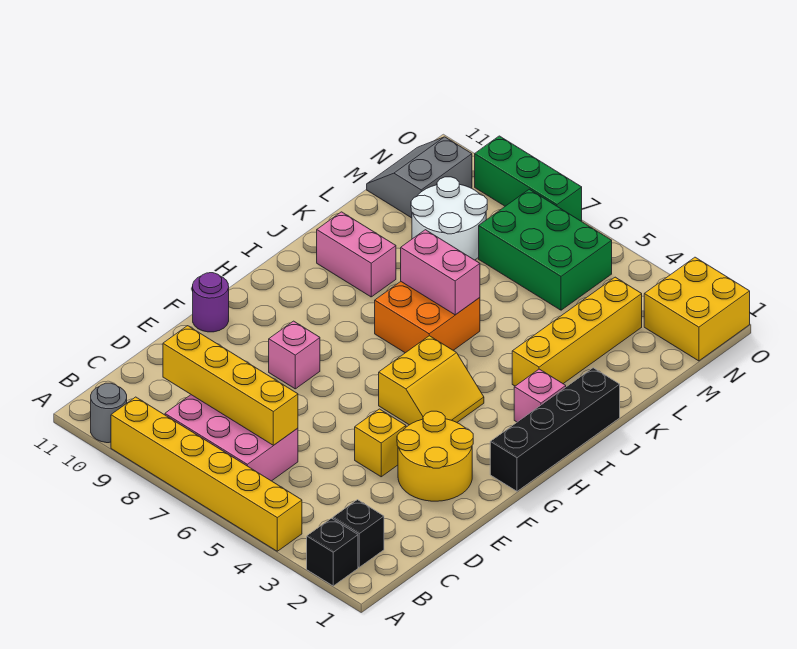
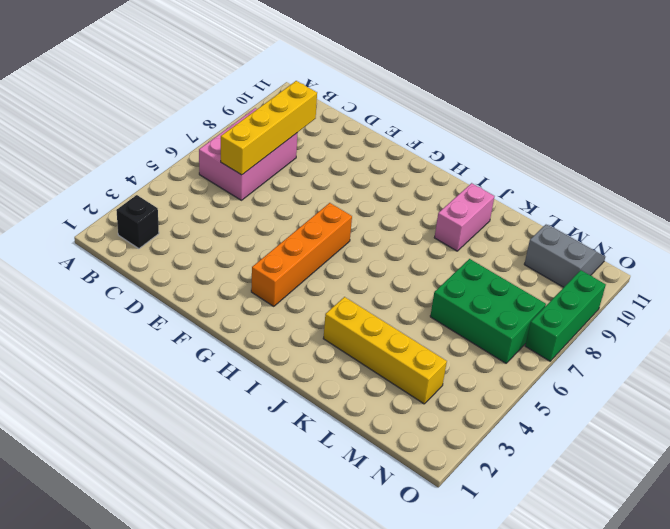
orange 1x4 brick [251,203,352,306] -> yellow 2x2 slope [379,336,484,425]
green 2x3 brick [430,259,546,363] -> green 2x3 brick turned to [479,189,612,310]
none -> black 1x1 brick [307,518,358,586]
none -> yellow 1x6 brick [111,397,302,551]
none -> grey 1x1 round brick [91,383,127,443]

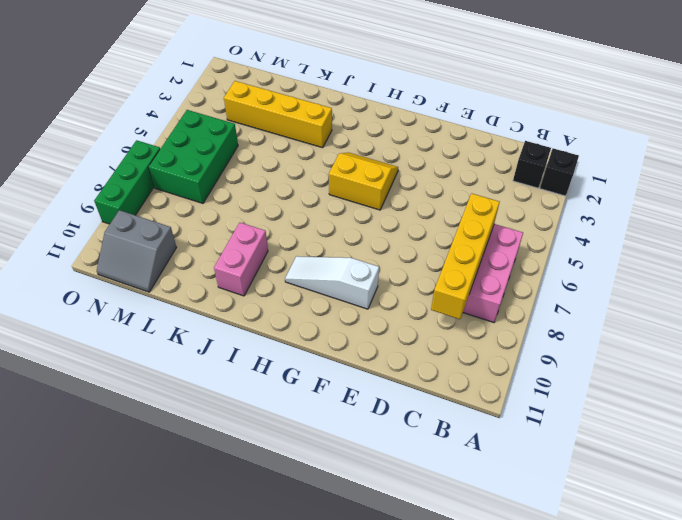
white 1x3 slope [285,256,379,309] -> none
none -> yellow 1x6 brick [111,397,302,551]
none -> grey 1x1 round brick [91,383,127,443]
none -> yellow 2x2 round brick [397,411,473,501]

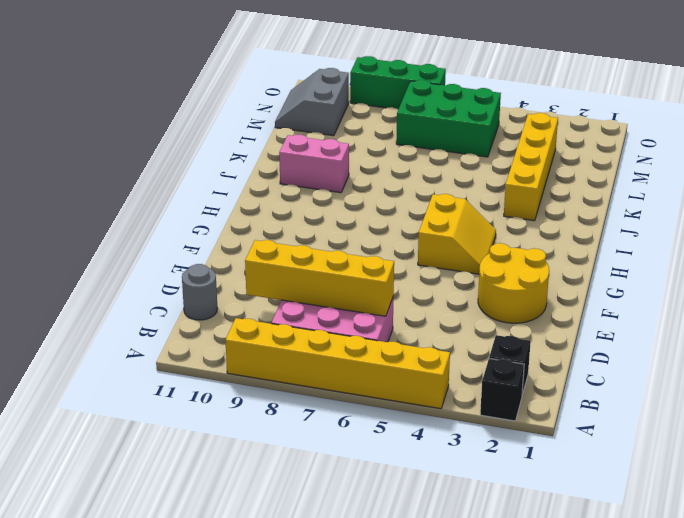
grey 1x1 round brick [182,264,218,320] -> grey 1x1 round brick moved to [91,383,127,443]
none -> yellow 1x1 brick [355,409,406,477]
none -> pink 1x1 brick [269,321,320,389]
none -> purple 1x1 round brick [193,273,229,332]

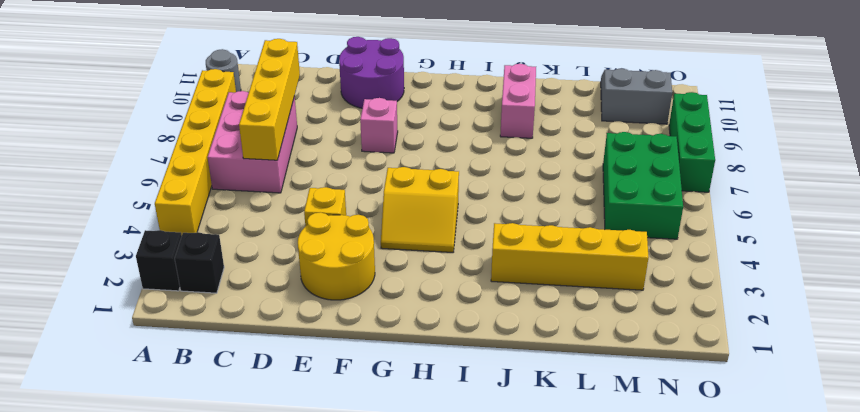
purple 2x2 round brick [339,37,404,108] -> purple 1x1 round brick [193,273,229,332]
none -> black 1x4 brick [490,368,620,491]
none -> pink 1x1 brick [514,369,566,422]
none -> orange 2x2 brick [375,282,480,353]

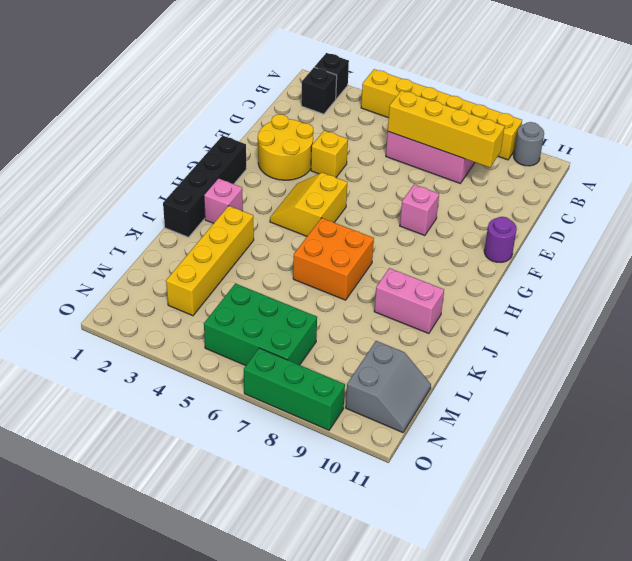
none -> white 2x2 round brick [411,177,487,260]
none -> yellow 2x2 brick [644,257,750,361]
none -> pink 1x2 brick [401,230,480,315]

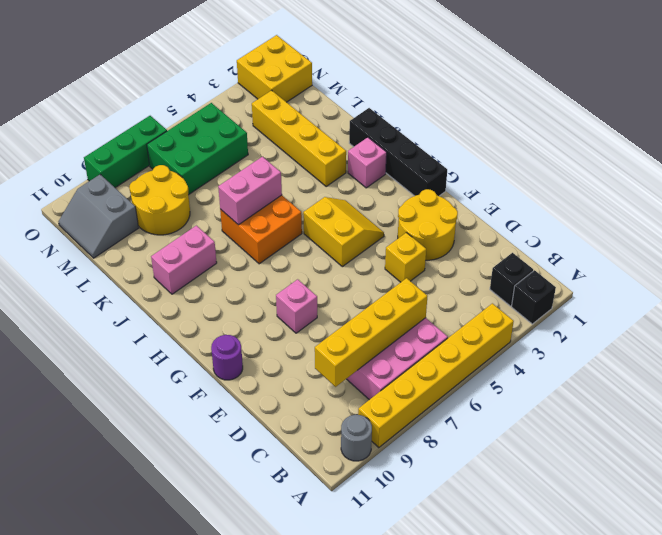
yellow 2x2 round brick [129,165,190,235] -> white 2x2 round brick [411,177,487,260]

